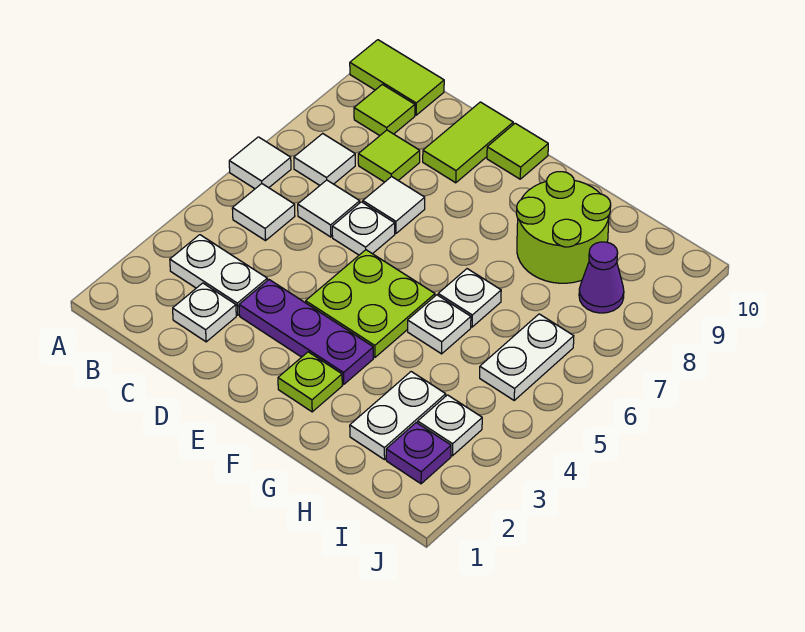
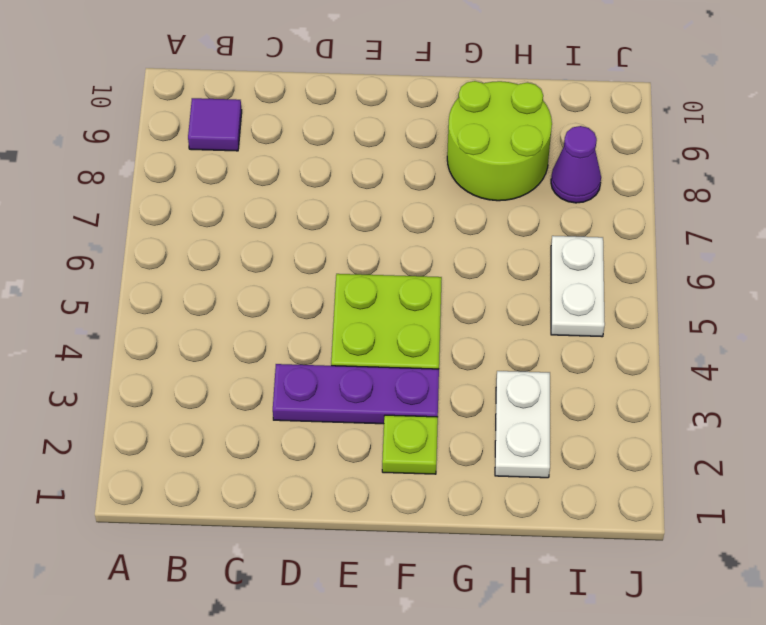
purple 1x1 tile [188,98,242,151] -> lime 1x1 tile [354,84,415,136]
none -> white 1x1 tile [229,137,291,189]
none -> lime 1x2 tile [350,40,444,115]
none -> white 1x2 plate [170,235,267,315]

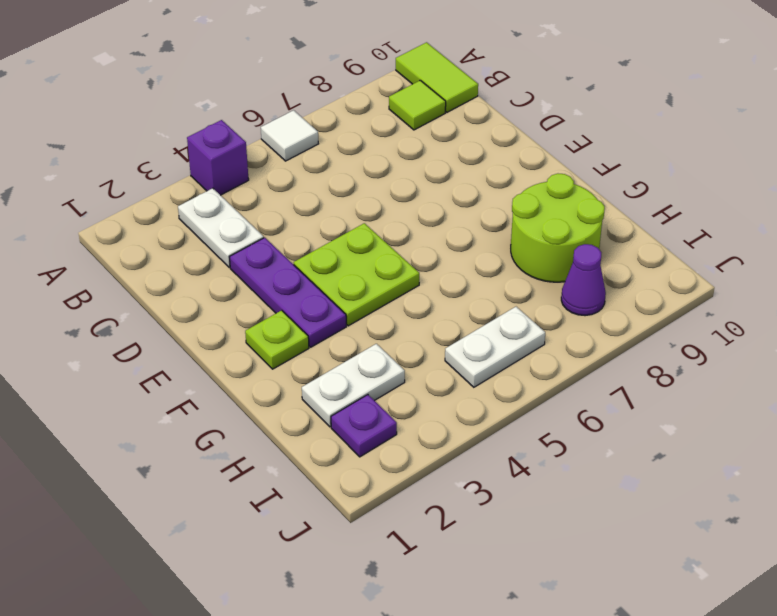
purple 1x1 brick [187,120,249,195] -> none
none -> white 1x1 tile [232,184,295,241]
none -> white 1x1 tile [294,133,355,185]
none -> white 1x1 plate [173,283,236,342]

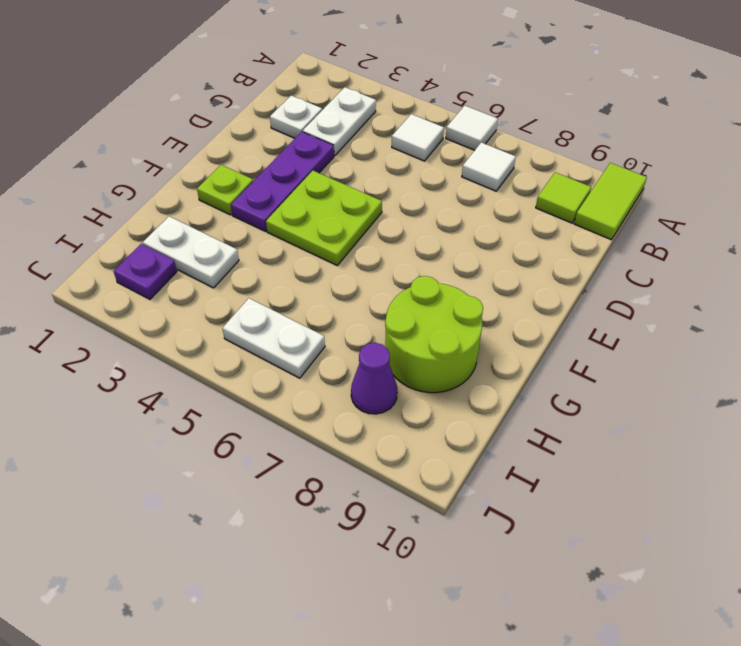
none -> white 1x1 tile [298,180,360,237]
none -> lime 1x1 tile [358,130,420,182]
none -> white 1x1 plate [332,202,395,255]

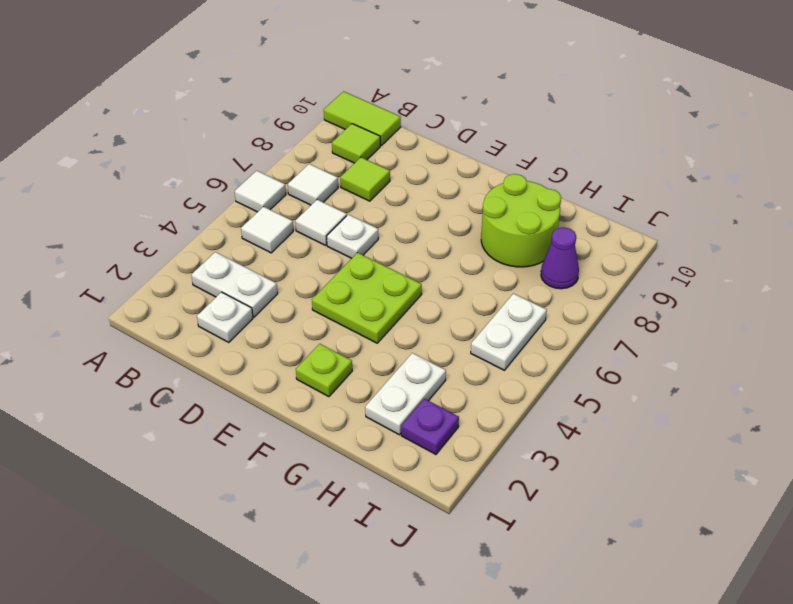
none -> purple 1x3 plate [239,280,373,384]
none -> white 1x1 tile [363,176,425,233]
none -> lime 1x2 tile [423,102,513,183]

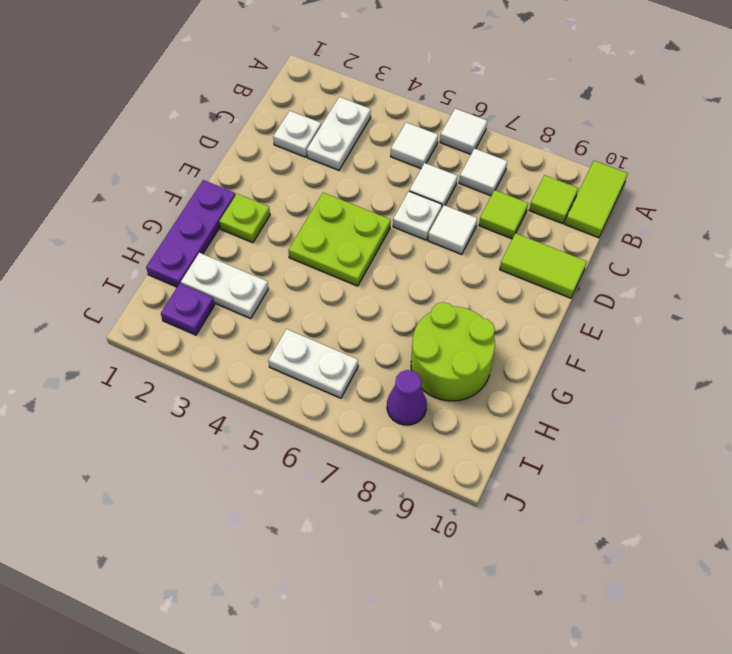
purple 1x3 plate [146,180,236,287] -> purple 1x3 plate moved to [239,280,373,384]
none -> lime 1x1 tile [487,123,548,179]
none -> white 1x1 plate [408,295,471,354]
none -> white 1x1 plate [438,269,501,327]

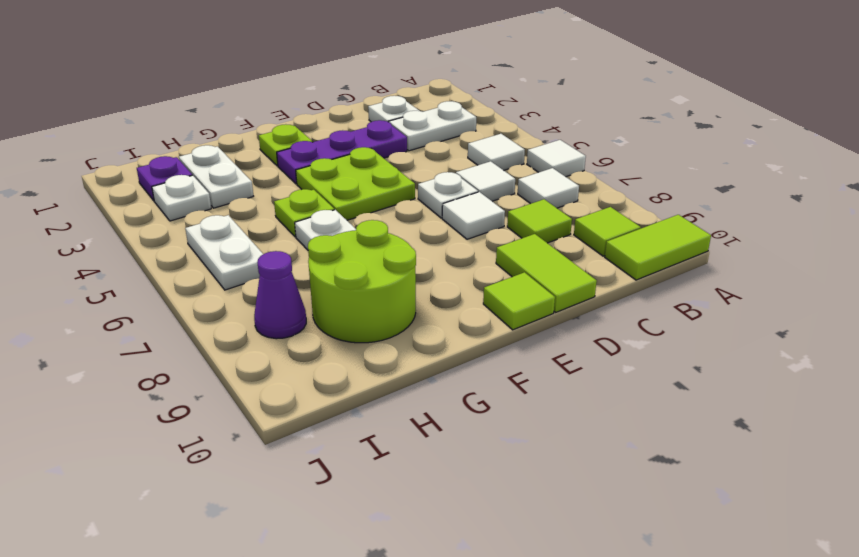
lime 1x1 plate [274,189,334,237] -> white 1x1 plate [408,295,471,354]

